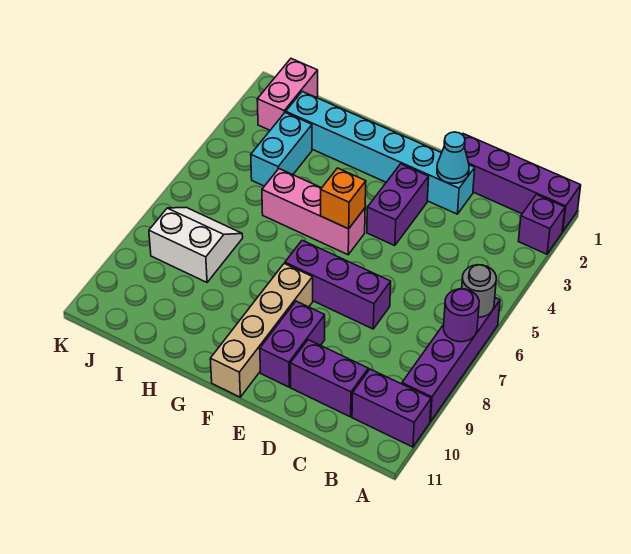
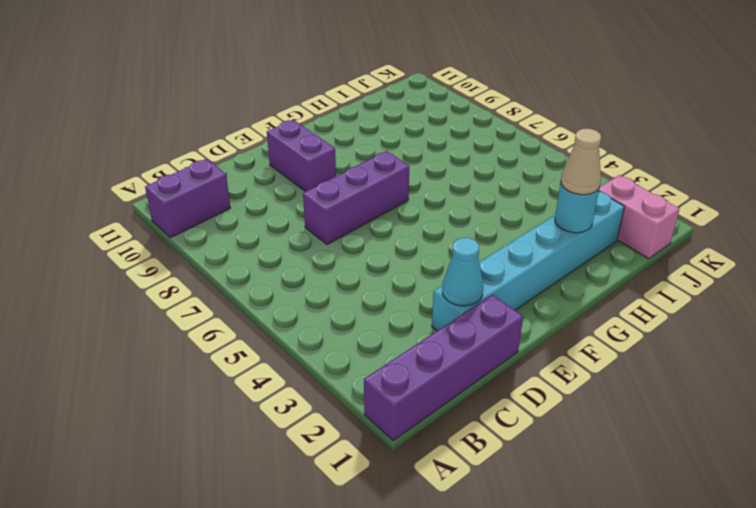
cyan 1x1 round brick [555,182,599,233] -> none
tan 1x1 cone [561,129,601,195] -> none
none -> purple 1x1 brick [518,195,565,254]
none -> purple 1x4 brick [402,298,500,422]
none -> purple 1x2 brick [290,340,368,417]

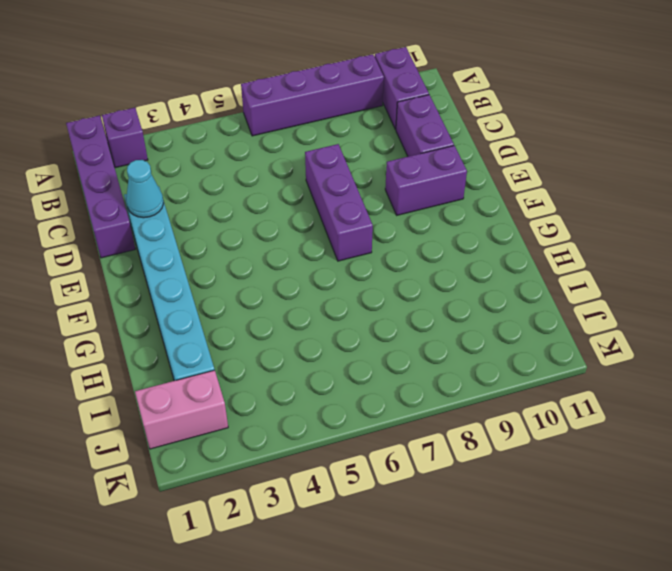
none -> purple 1x2 brick [367,164,429,246]
none -> pink 1x3 brick [262,169,365,255]
none -> tan 1x4 brick [210,264,313,397]

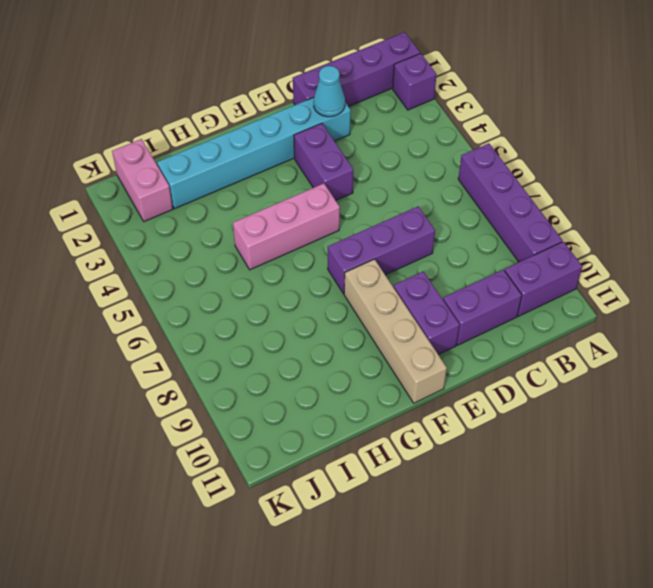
none -> cyan 1x2 brick [251,112,312,186]
none -> white 2x2 slope [149,207,243,282]
none -> grey 1x1 round brick [462,265,496,317]

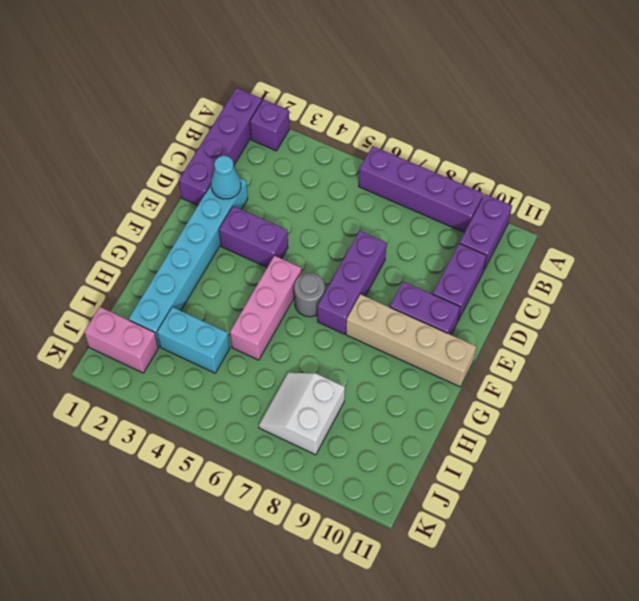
grey 1x1 round brick [294,273,325,317] -> grey 1x1 round brick moved to [462,265,496,317]
none -> purple 1x1 round brick [444,289,479,342]
none -> orange 1x1 brick [321,168,366,229]

